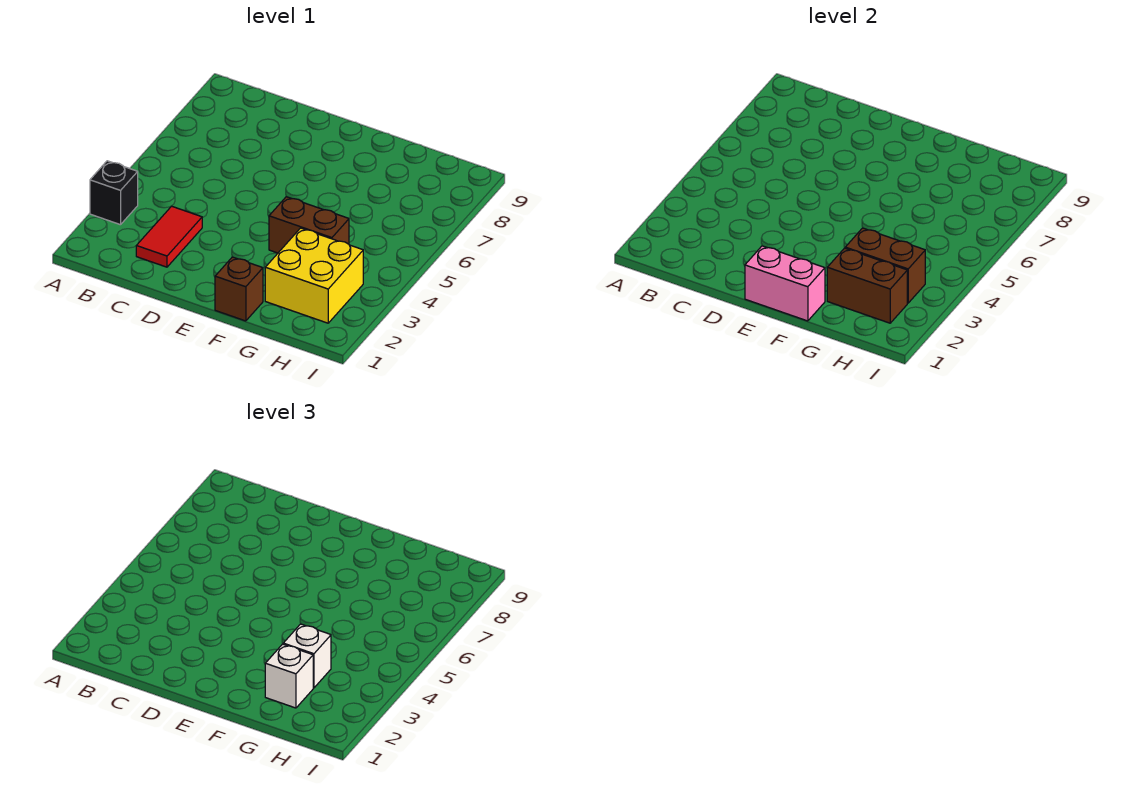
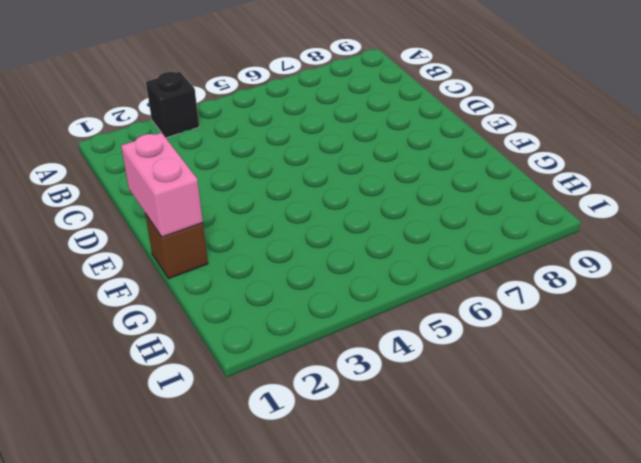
none -> red 1x2 tile [136,206,202,267]
none -> brown 1x2 brick [269,197,349,253]

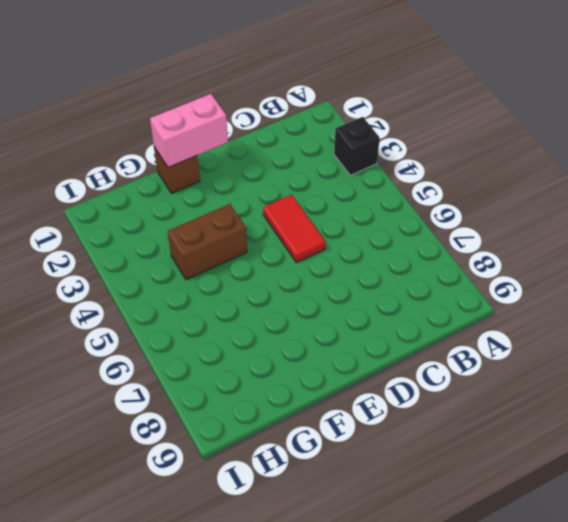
red 1x2 tile [263,195,326,262] -> red 1x2 tile moved to [136,206,202,267]
none -> yellow 2x2 brick [265,228,363,323]
none -> brown 1x2 brick [827,248,907,323]

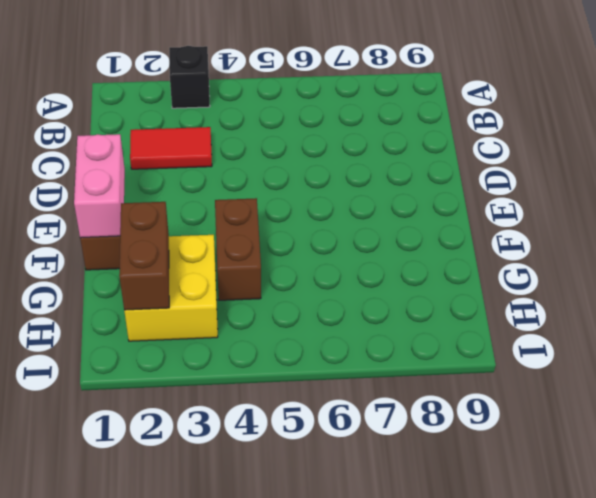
none -> brown 1x2 brick [845,228,925,303]
none -> white 1x1 brick [265,644,313,708]

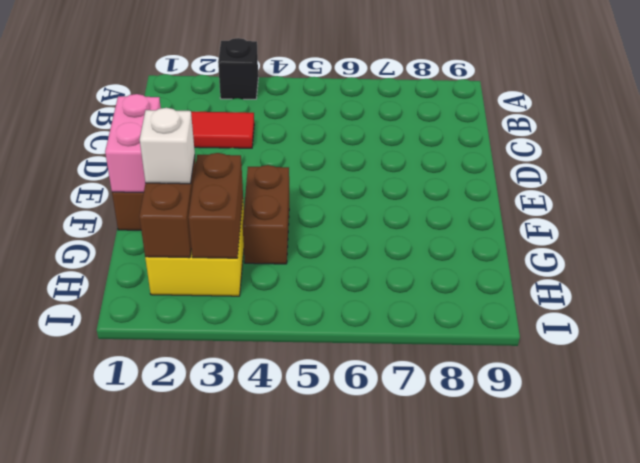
none -> white 1x1 brick [283,624,331,688]

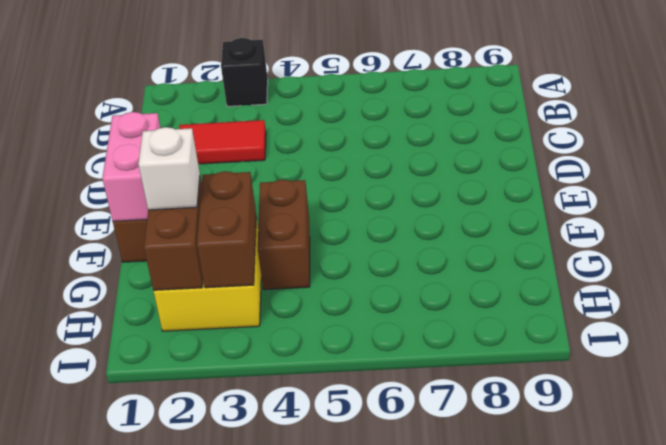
none -> white 1x1 brick [283,624,331,688]

